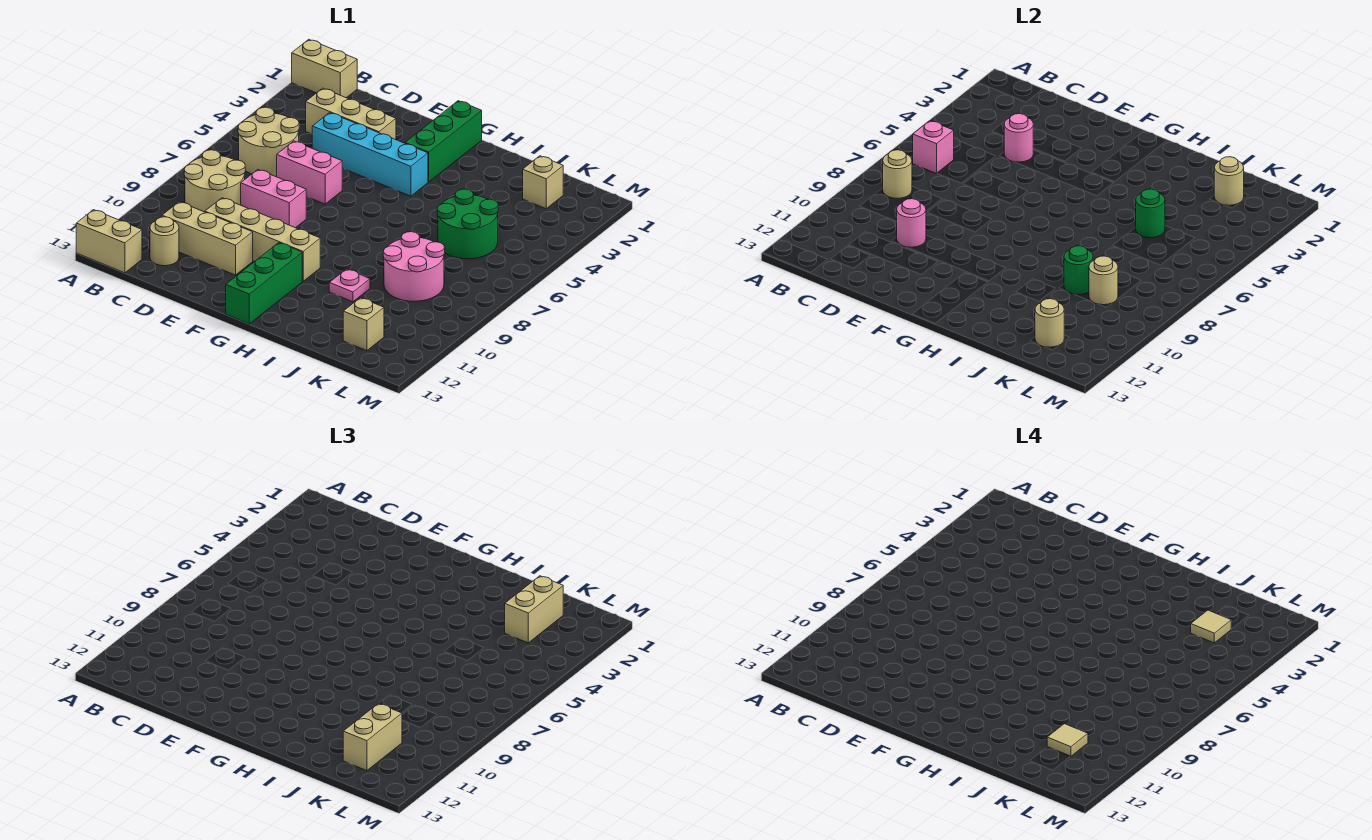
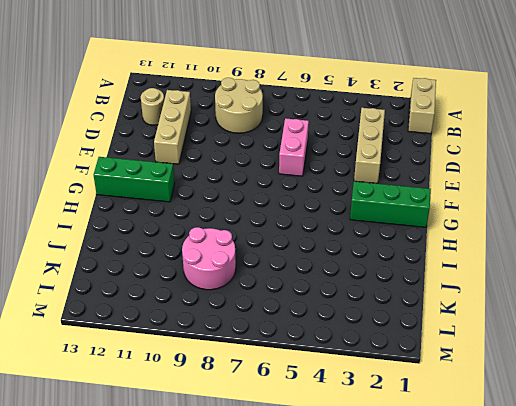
none -> tan 1x2 brick [76,210,142,273]
none -> tan 2x2 round brick [238,107,299,177]
none -> cyan 1x4 brick [312,113,428,196]
none -> pink 1x2 brick [241,170,306,228]

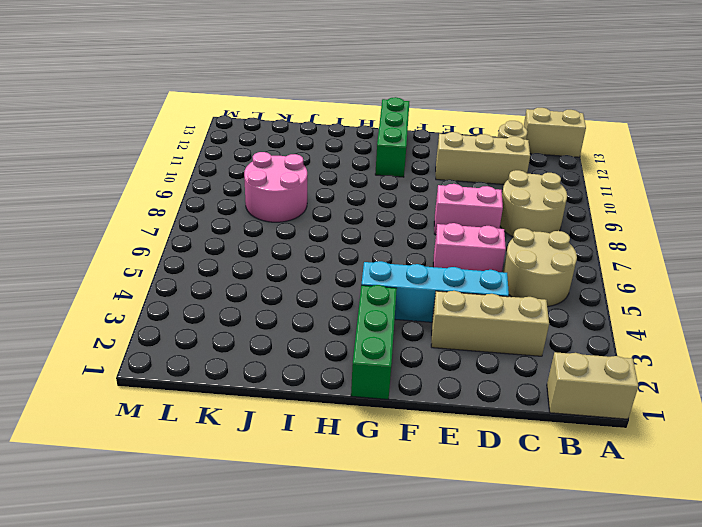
none -> tan 1x4 brick [205,198,320,281]
none -> pink 1x1 plate [329,269,370,302]
none -> green 2x2 round brick [437,189,498,259]
none -> tan 1x1 brick [523,156,563,209]

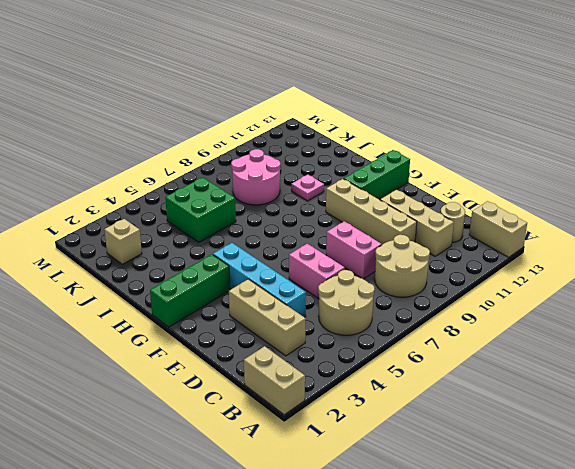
green 2x2 brick [165,177,236,242] -> green 2x2 round brick [437,189,498,259]
none -> tan 1x1 brick [343,298,384,351]
none -> pink 1x1 brick [913,121,954,174]
none -> tan 1x1 round brick [883,150,912,198]
none -> pink 1x1 round brick [1004,114,1033,162]

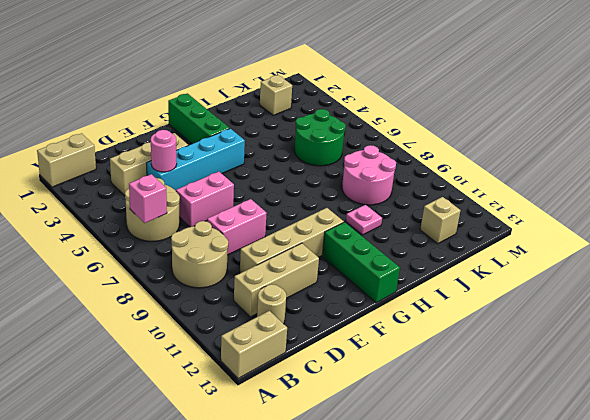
none -> tan 1x1 round brick [883,150,912,198]
none -> pink 1x1 round brick [896,199,926,247]
none -> green 1x1 round brick [1136,189,1165,238]
none -> green 1x1 round brick [1064,246,1093,294]

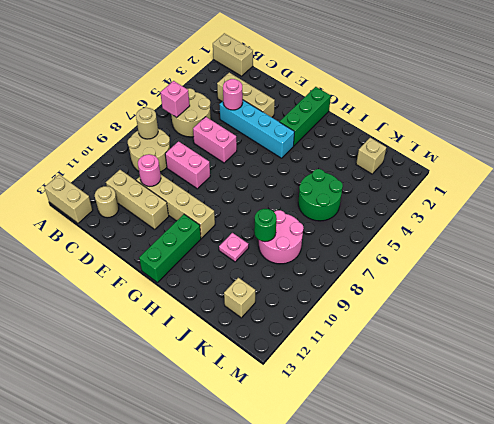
none -> green 1x1 round brick [1136,189,1165,238]
none -> tan 1x1 round brick [1214,157,1244,205]
none -> tan 1x1 round brick [1089,256,1118,305]
none -> tan 1x1 round brick [1035,299,1064,347]

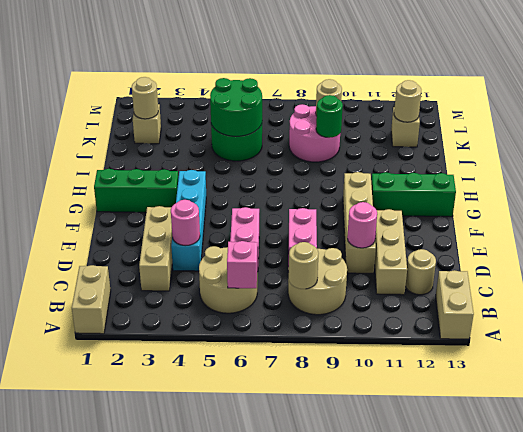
green 2x2 round brick [210,78,262,136] -> green 1x1 round brick [1136,189,1165,238]
none -> pink 1x1 plate [329,269,370,302]
none -> tan 1x2 brick [505,576,563,643]
none -> tan 1x2 brick [343,703,402,771]
none -> tan 1x1 tile [1191,610,1231,643]

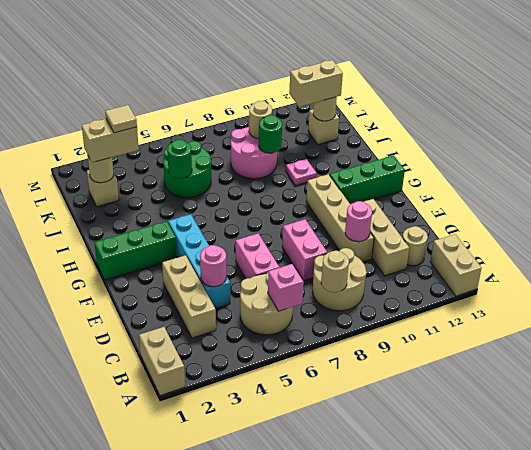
none -> tan 1x1 tile [1047,724,1088,756]

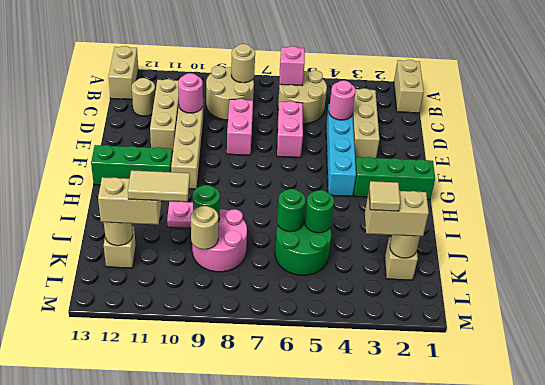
green 1x1 round brick [277,189,306,232] -> none
tan 1x2 tile [128,170,190,202] -> tan 1x1 tile [1047,724,1088,756]

